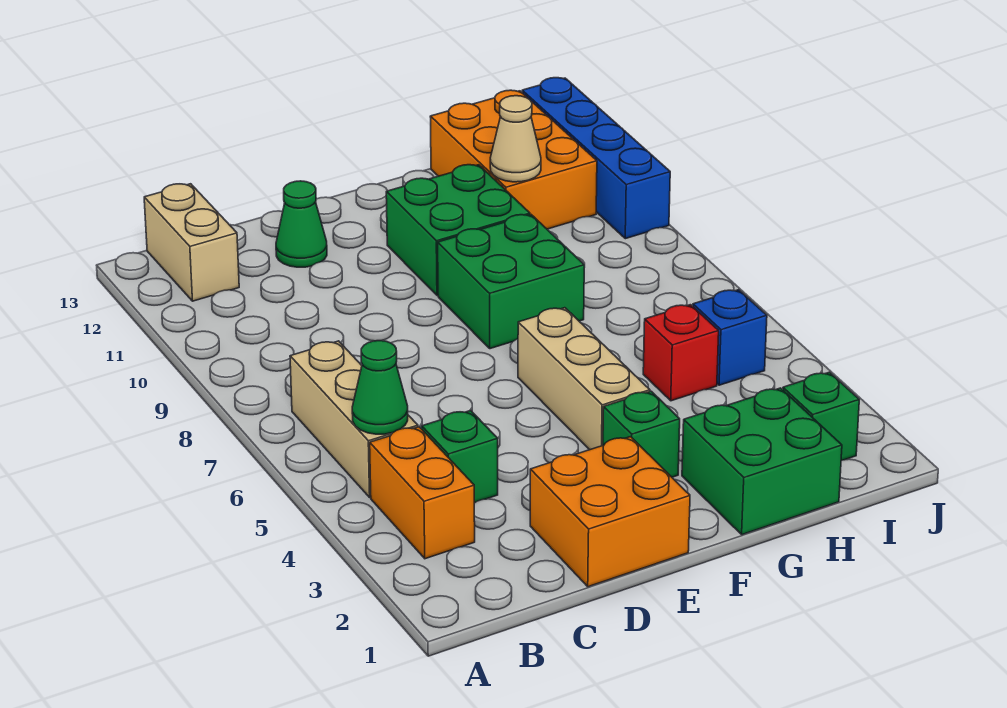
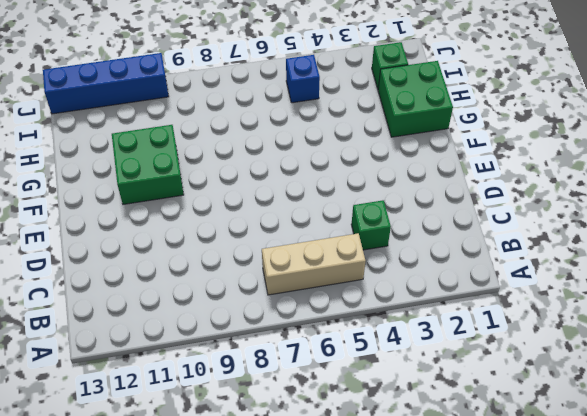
none -> orange 1x2 brick [370,427,475,559]
none -> tan 1x2 brick [144,184,239,301]
none -> orange 2x2 brick [530,437,690,587]

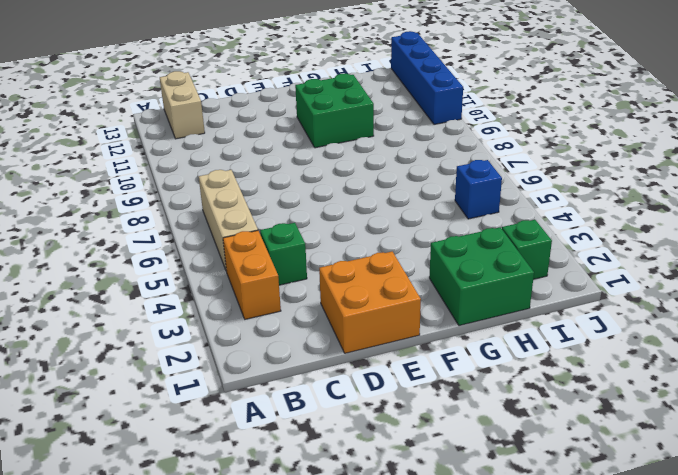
none -> green 1x1 cone [276,181,327,267]
none -> green 1x1 brick [603,391,680,477]
none -> tan 1x3 brick [518,308,650,450]

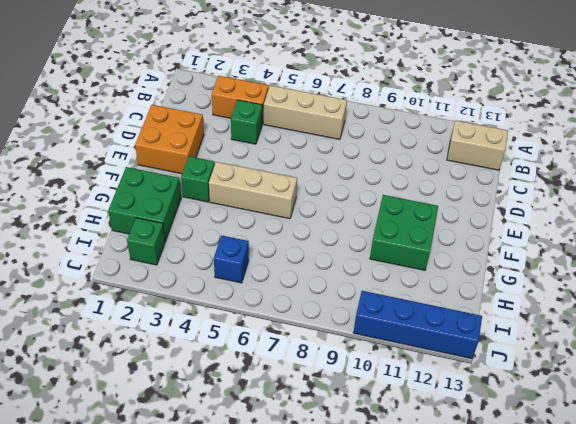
none -> green 1x1 cone [276,181,327,267]
none -> green 2x2 brick [438,215,584,349]
none -> red 1x1 brick [643,305,719,401]

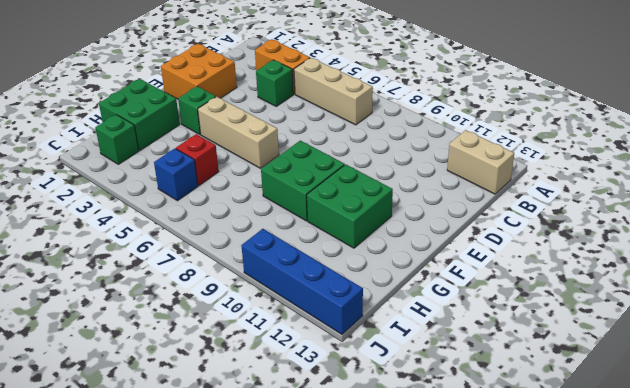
none -> green 1x1 cone [276,181,327,267]
none -> orange 2x3 brick [430,90,597,229]
none -> green 1x1 cone [352,341,408,434]

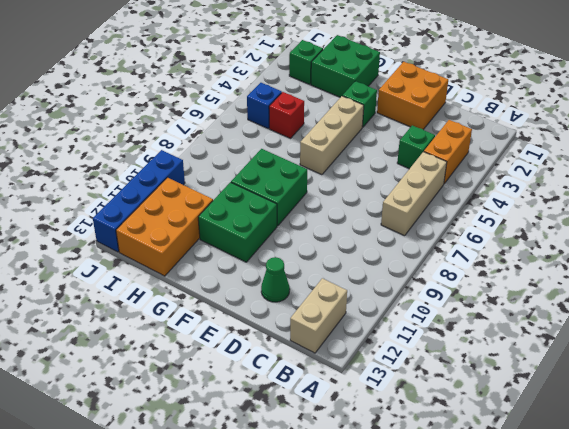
none -> green 1x1 cone [352,341,408,434]
none -> tan 1x1 cone [490,96,541,182]

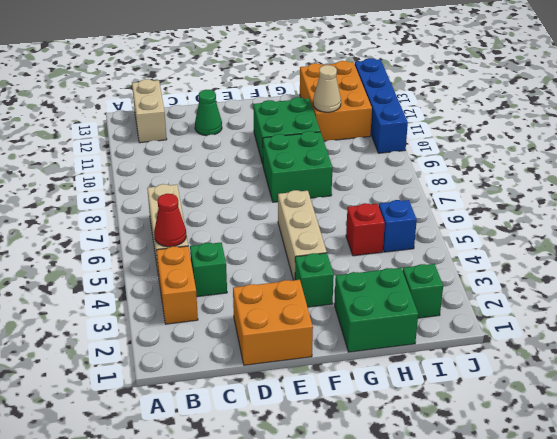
red 1x1 cone [154,194,186,247] -> green 1x1 cone [352,341,408,434]

